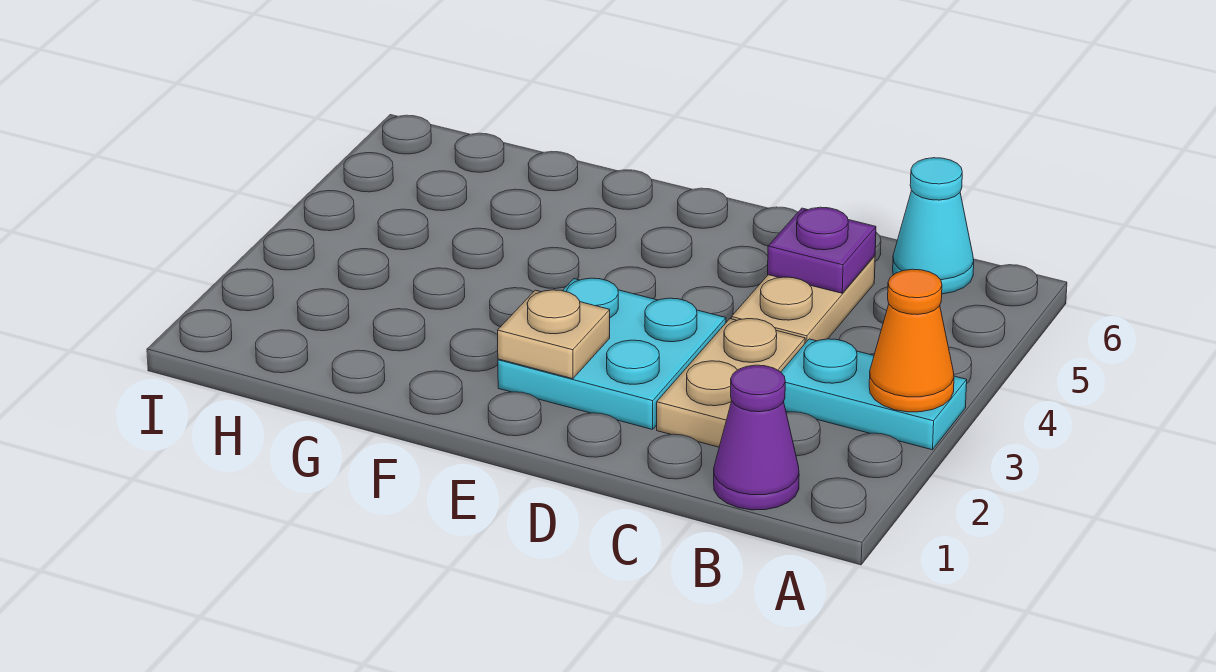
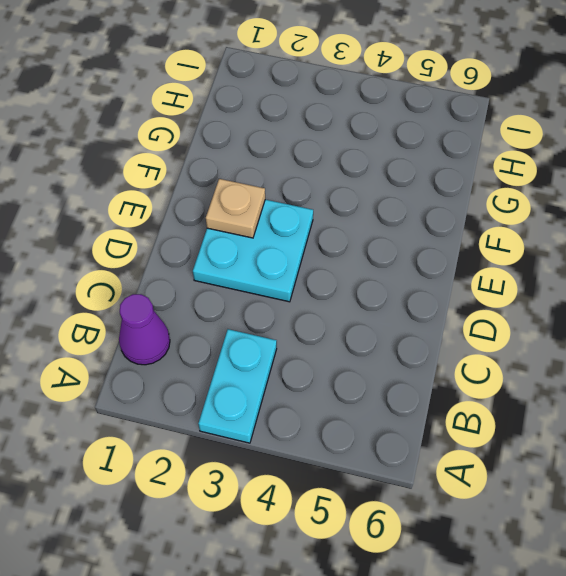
none -> cyan 1x1 cone [893,158,974,294]
none -> tan 1x2 plate [657,319,805,447]

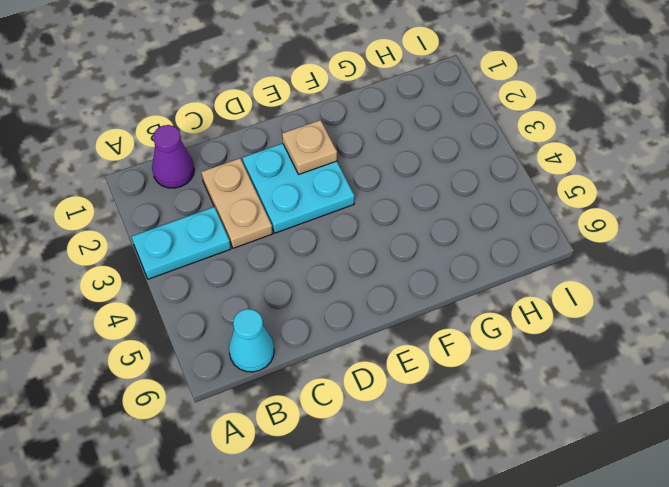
none -> tan 1x2 plate [731,256,875,343]
none -> orange 1x1 cone [869,269,954,412]

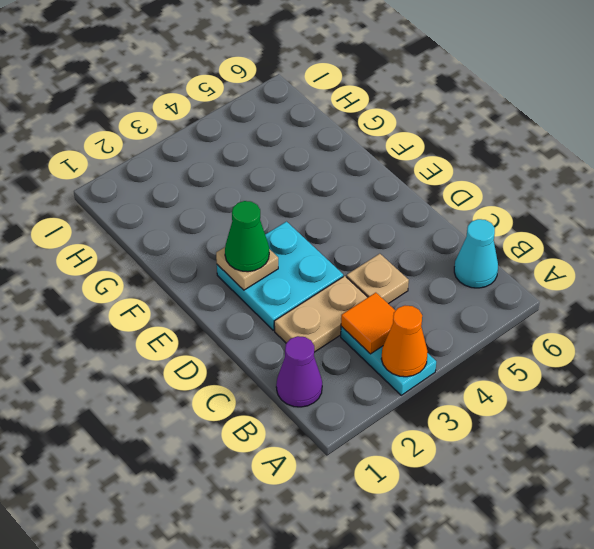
orange 1x1 tile [341,293,395,354] -> none
tan 1x1 plate [347,254,409,304] -> tan 1x2 plate [731,256,875,343]
green 1x1 cone [225,201,269,272] -> none
none -> purple 1x1 plate [768,207,876,293]

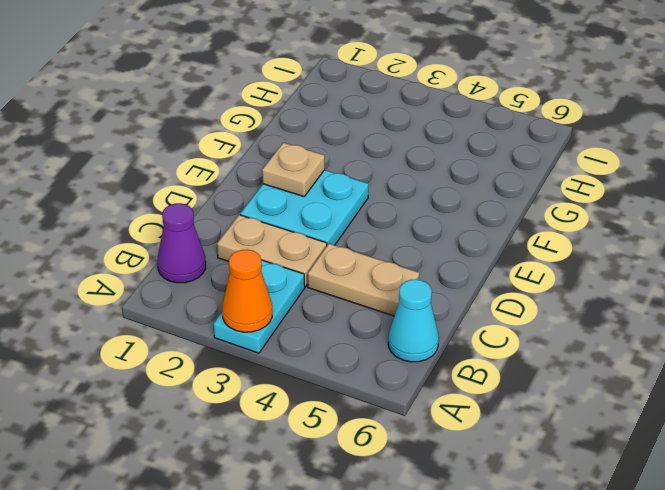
none -> purple 1x1 plate [768,207,876,293]

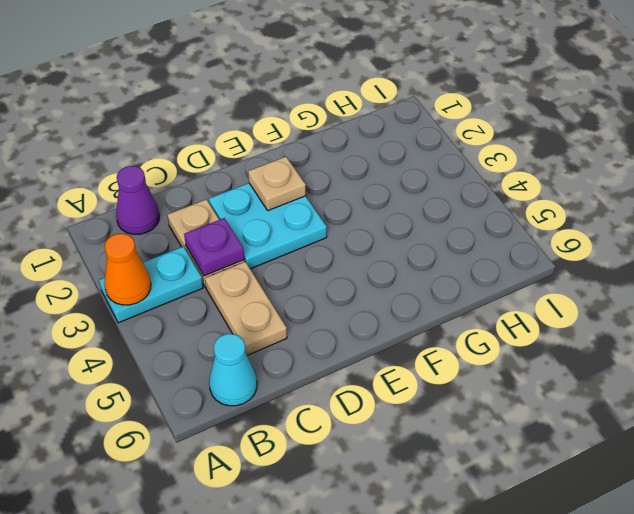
purple 1x1 plate [184,218,244,276] -> purple 1x1 plate moved to [768,207,876,293]

